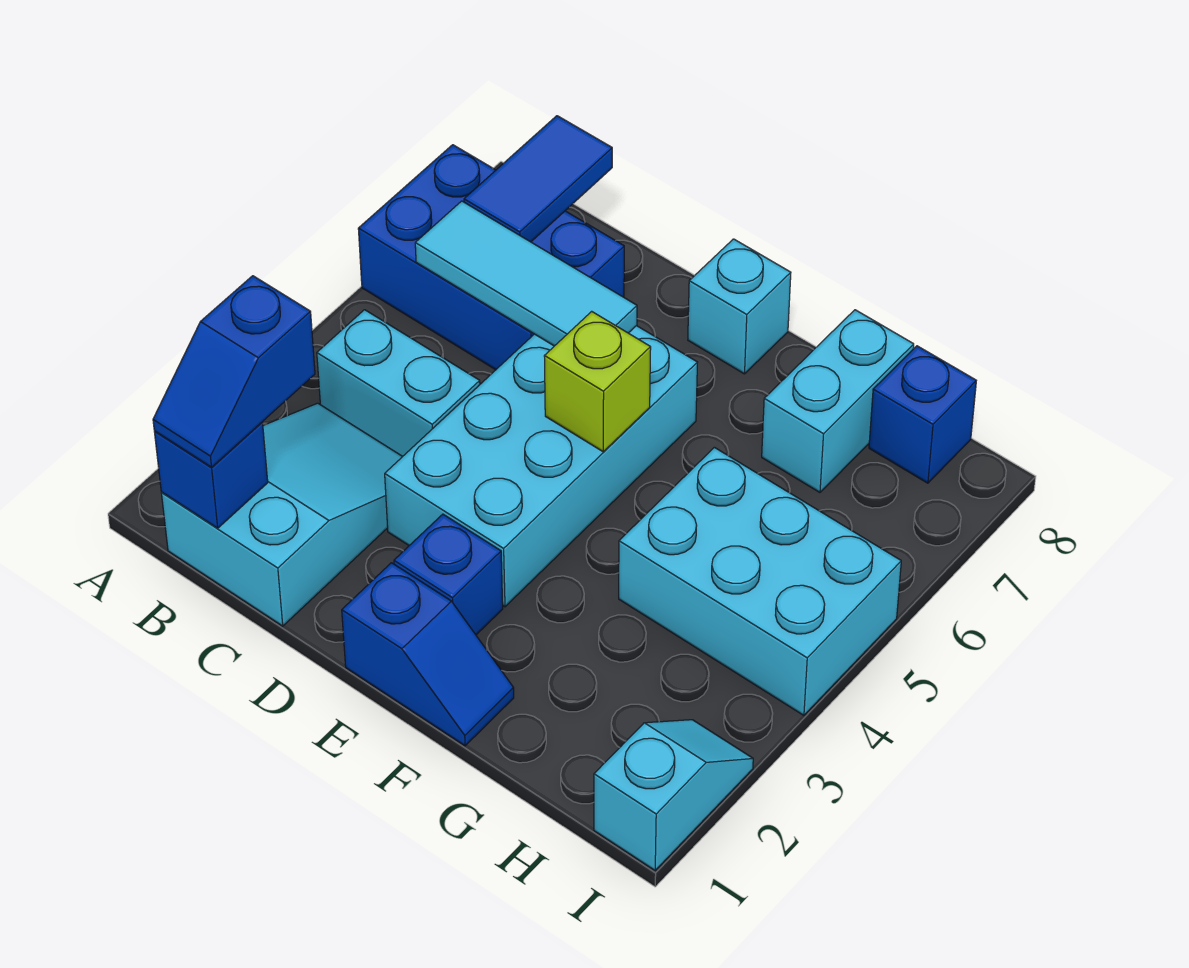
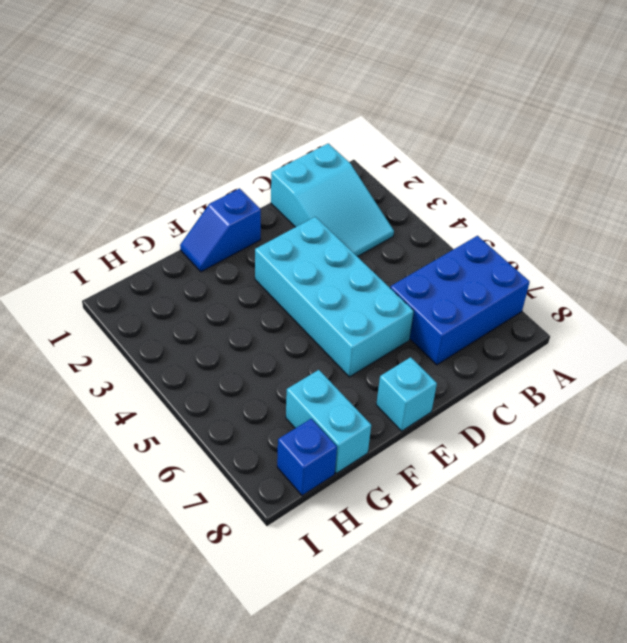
none -> cyan 1x2 brick [317,310,480,456]
none -> blue 1x1 brick [394,514,503,635]
none -> cyan 2x3 brick [619,447,901,715]

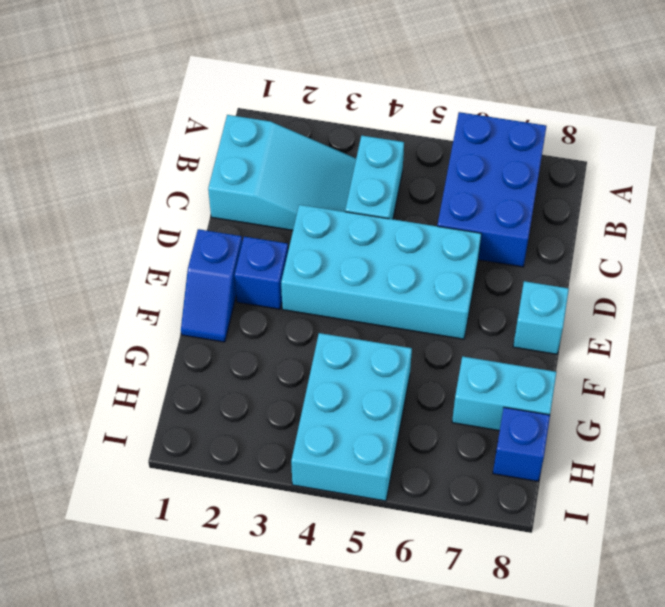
none -> cyan 1x2 slope [594,720,753,870]
none -> blue 1x1 brick [155,423,268,528]
none -> cyan 1x3 tile [415,201,637,346]

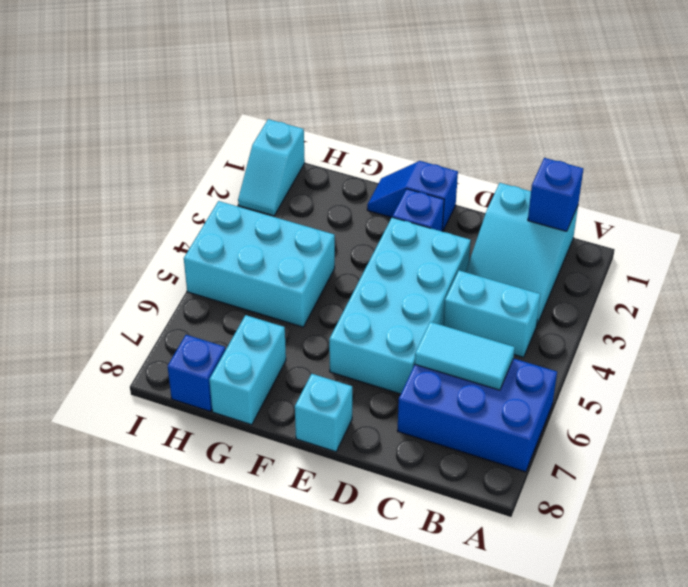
cyan 1x2 tile [415,322,515,390] -> cyan 1x3 tile [415,201,637,346]
none -> blue 1x2 tile [464,116,612,242]
none -> lime 1x1 brick [544,311,651,452]
none -> blue 1x2 slope [153,276,315,467]

